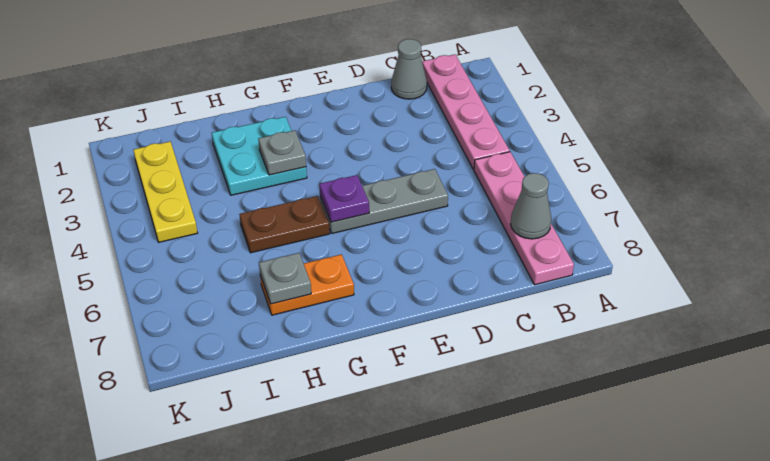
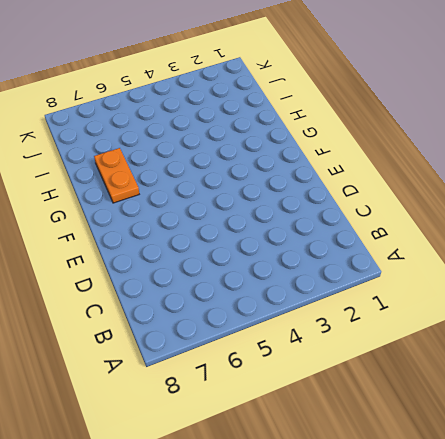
none -> pink 1x4 plate [422,54,510,170]
none -> pink 1x4 plate [474,152,574,285]
none -> grey 1x1 cone [391,39,427,99]

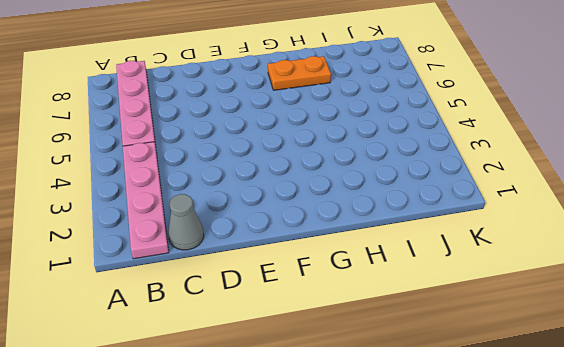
none -> grey 1x3 plate [320,169,448,233]
none -> cyan 2x2 plate [212,117,307,195]
none -> brown 1x2 plate [239,196,330,253]

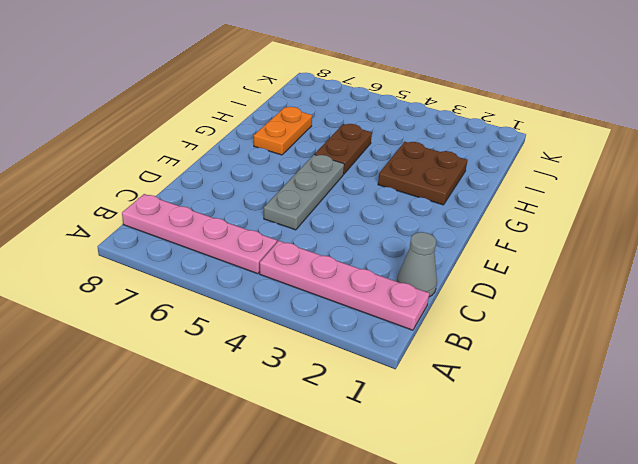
brown 2x2 plate [378,142,467,205] -> cyan 2x2 plate [212,117,307,195]
none -> yellow 1x3 plate [133,141,197,242]
none -> grey 1x1 cone [511,173,551,239]
none -> purple 1x1 plate [319,175,369,222]

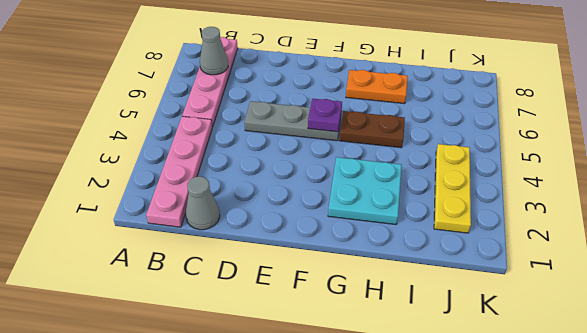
none -> grey 1x1 plate [258,130,306,175]
none -> grey 1x1 plate [259,253,311,304]

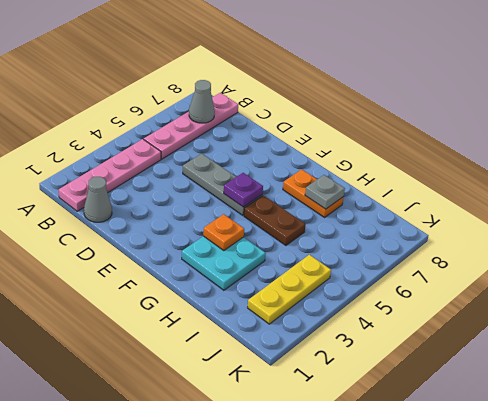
orange 1x1 plate [203,214,244,251] -> grey 1x1 plate [258,130,306,175]

